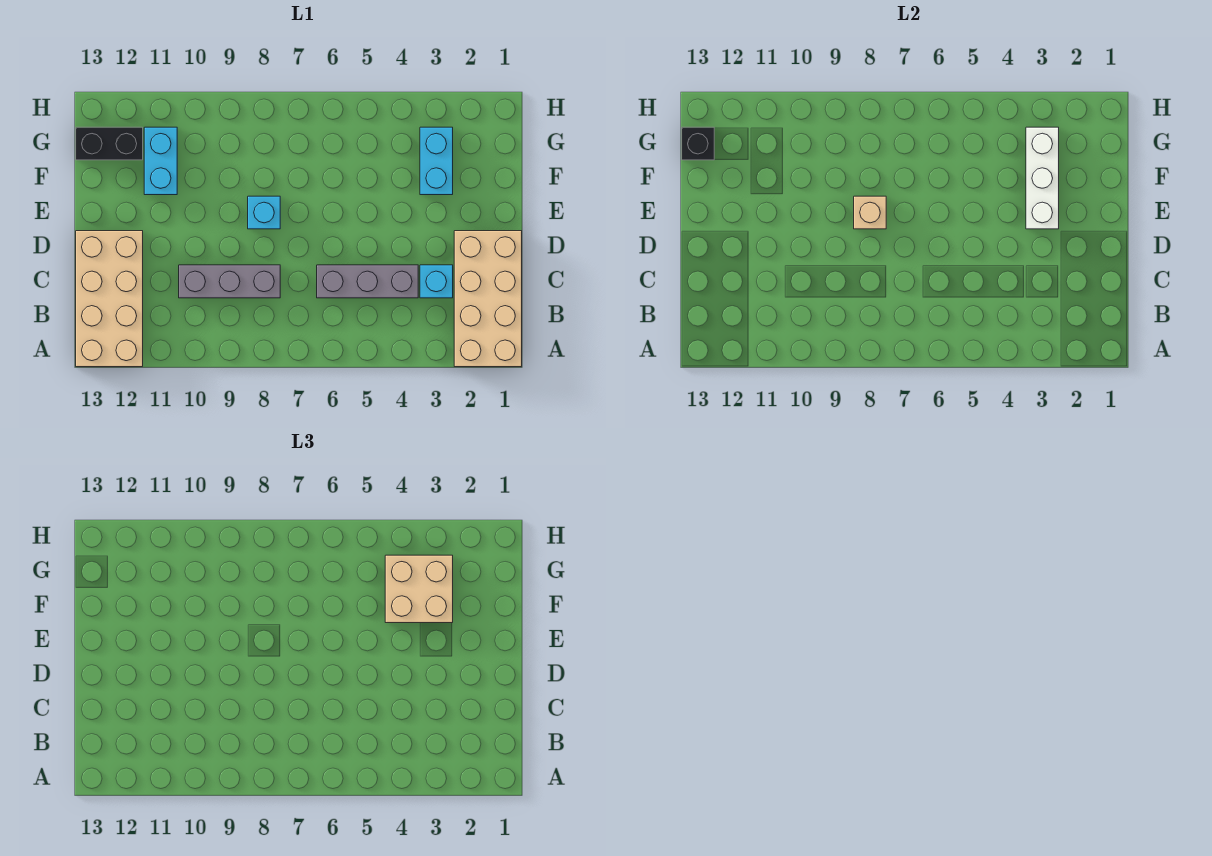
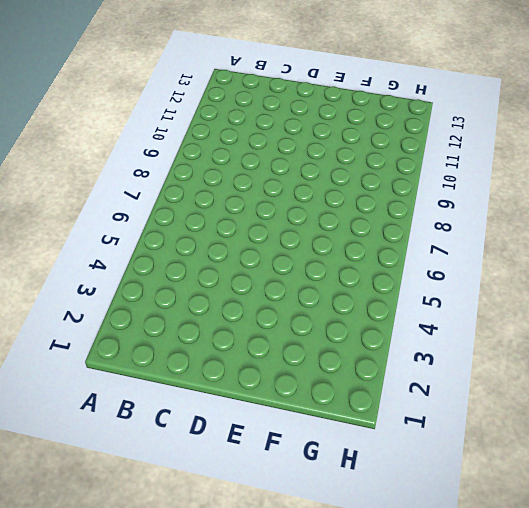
none -> tan 2x4 brick [454,231,522,367]
none -> tan 2x4 brick [76,231,143,367]
none -> cyan 1x1 brick [420,265,453,298]

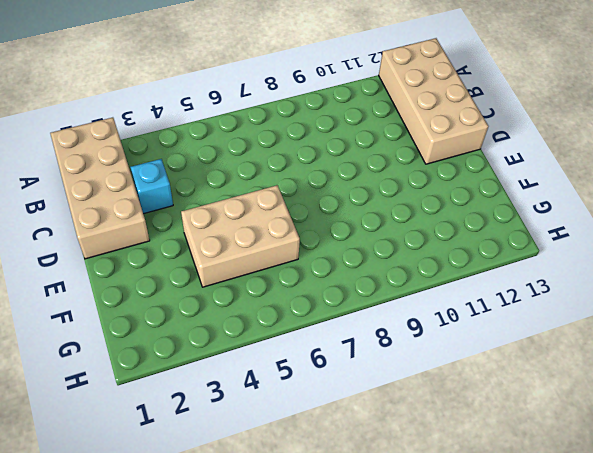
tan 2x3 brick [181,185,300,287] -> none
none -> grey 1x3 brick [317,265,418,298]
none -> grey 1x3 brick [179,265,280,298]
none -> cyan 1x1 brick [248,196,280,229]

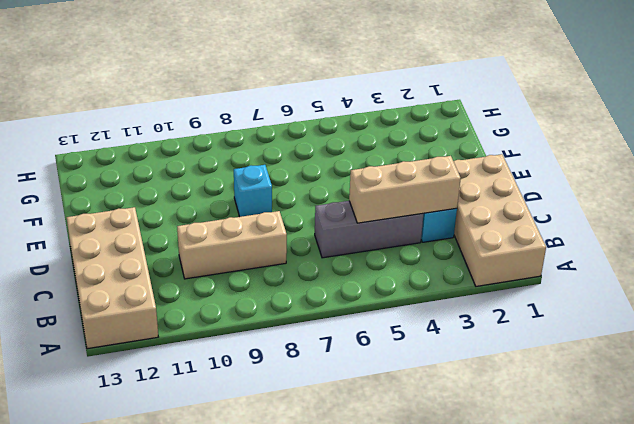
tan 1x3 brick [349,156,461,223] -> none
tan 1x3 brick [177,211,287,279] -> grey 1x3 brick [179,265,280,298]
none -> cyan 1x2 brick [420,127,453,195]
none -> cyan 1x2 brick [144,127,177,195]
none -> black 1x2 brick [76,127,143,160]

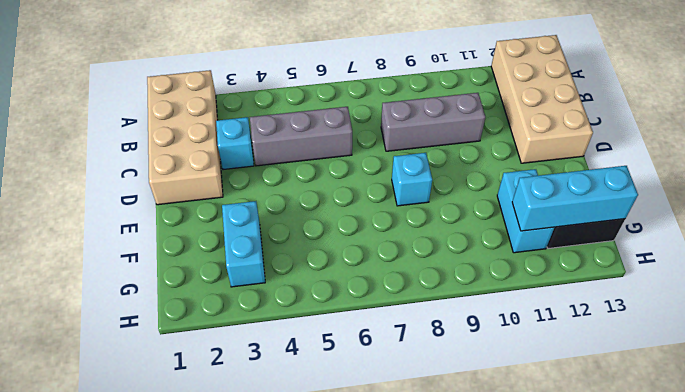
cyan 1x3 brick [512,166,638,231] -> black 1x1 brick [682,127,714,160]
none -> white 1x3 brick [1026,127,1059,229]
none -> tan 1x1 brick [854,196,886,229]
none -> tan 2x2 brick [385,555,453,623]

